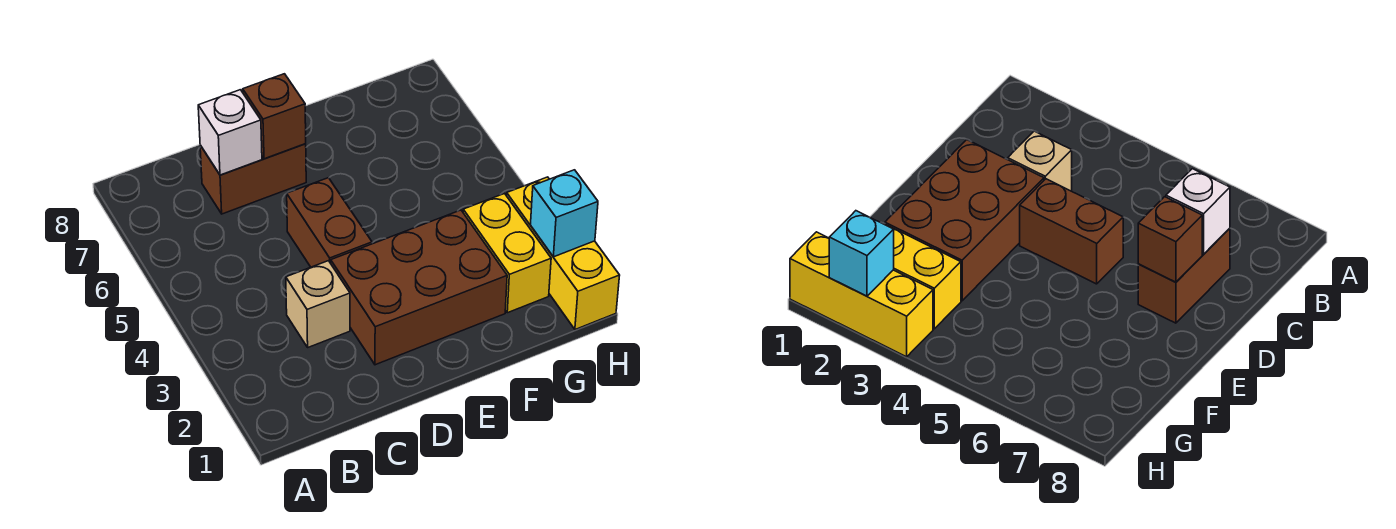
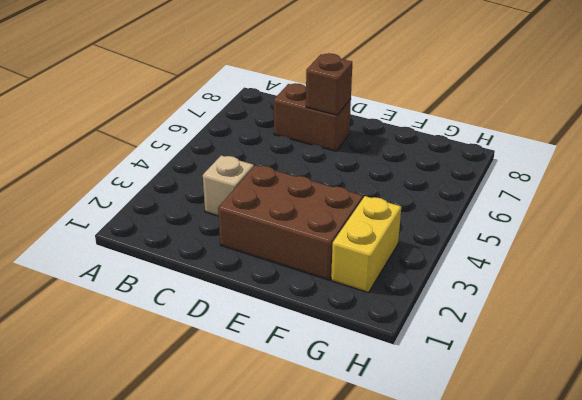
none -> brown 1x2 brick [287,178,372,267]
none -> yellow 1x3 brick [507,177,620,329]

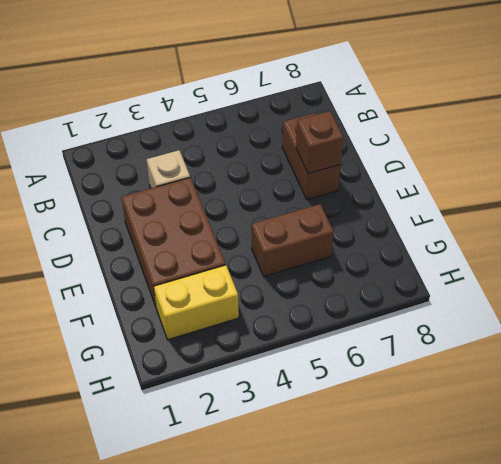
brown 1x2 brick [252,204,334,276] -> brown 1x2 brick moved to [287,178,372,267]
none -> yellow 1x3 brick [507,177,620,329]
none -> white 1x1 brick [198,90,262,175]

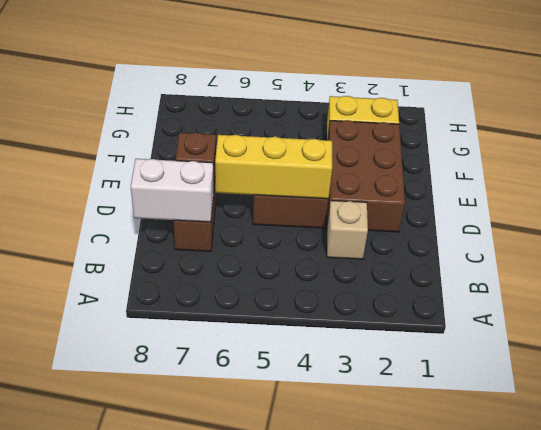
white 1x2 brick [131,159,213,222] -> white 1x1 brick [198,90,262,175]
yellow 1x3 brick [215,135,332,199] -> yellow 1x3 brick moved to [507,177,620,329]
none -> cyan 1x1 brick [531,170,598,257]

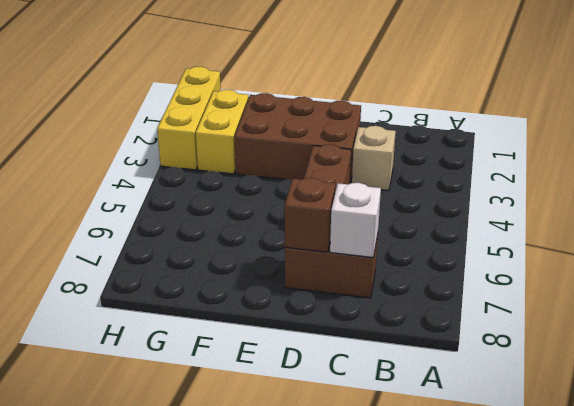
none -> cyan 1x1 brick [531,170,598,257]

